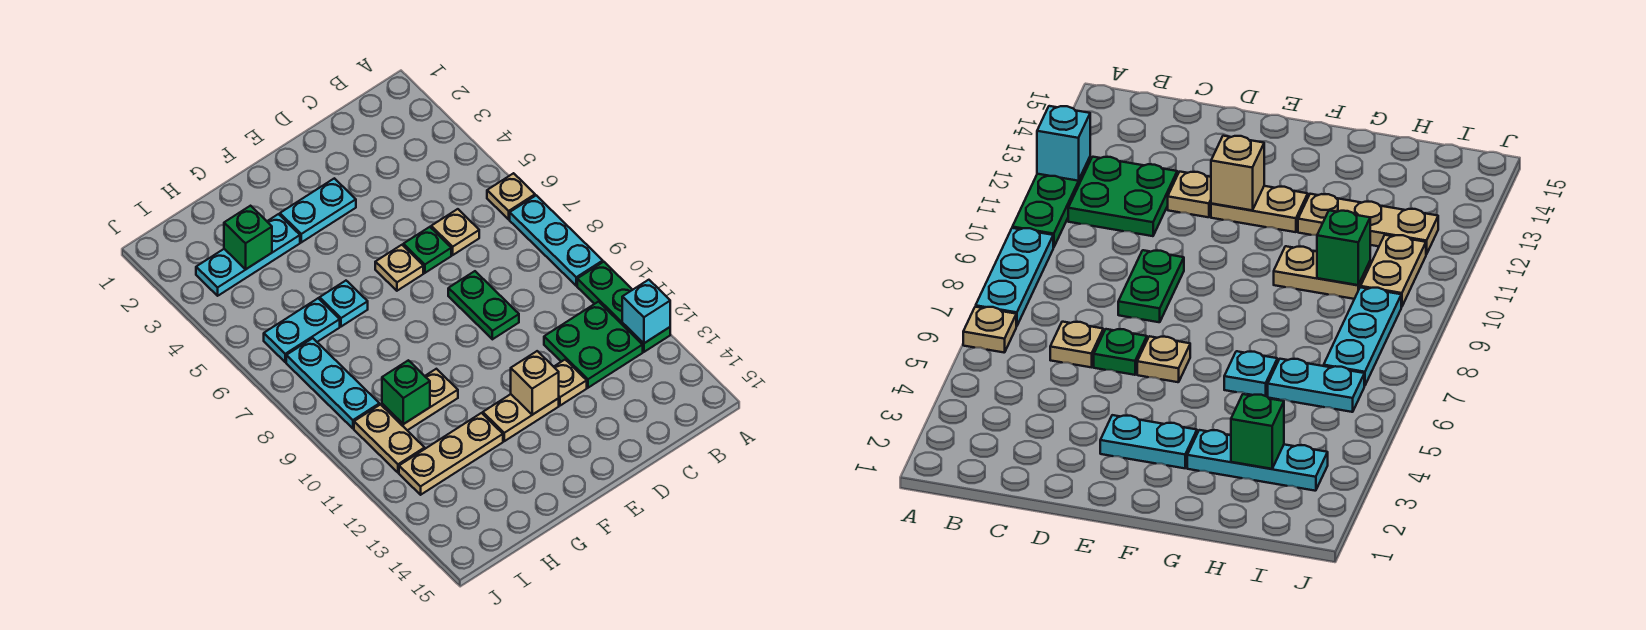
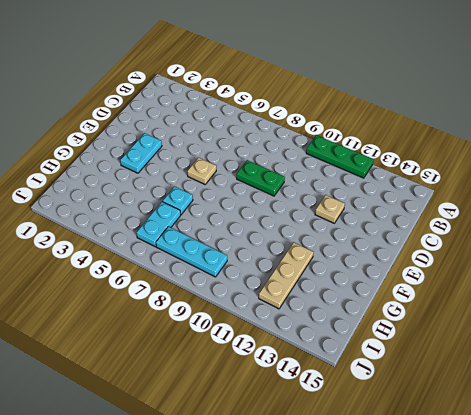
none -> tan 1x1 plate [487,173,535,219]
none -> cyan 1x3 plate [510,195,603,286]
none -> green 2x2 plate [544,302,643,388]

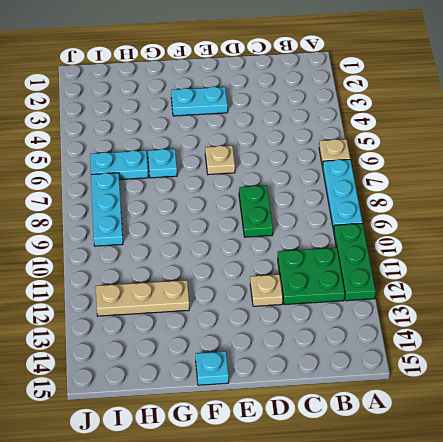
cyan 1x1 plate [196,351,229,385] -> none
none -> tan 1x1 plate [431,209,479,255]
none -> green 1x1 plate [403,227,451,273]
none -> tan 1x2 plate [483,394,559,441]

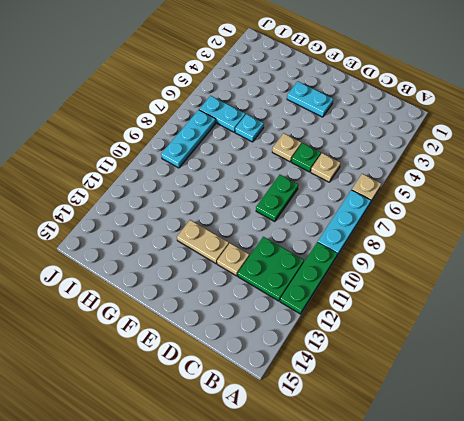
none -> cyan 1x3 plate [196,214,300,296]
none -> tan 1x2 plate [382,369,458,430]
none -> tan 1x3 plate [399,413,503,495]

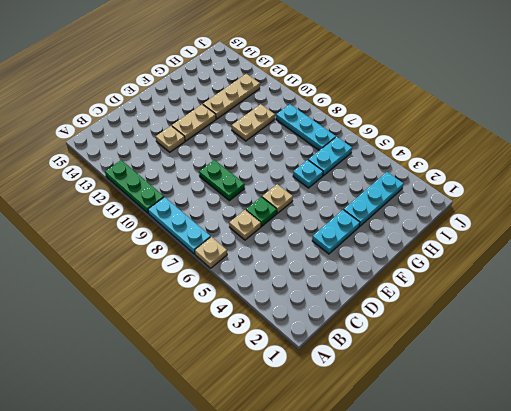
none -> green 2x2 plate [544,302,643,388]
none -> tan 1x2 plate [354,405,425,473]
none -> cyan 1x1 brick [622,280,670,343]

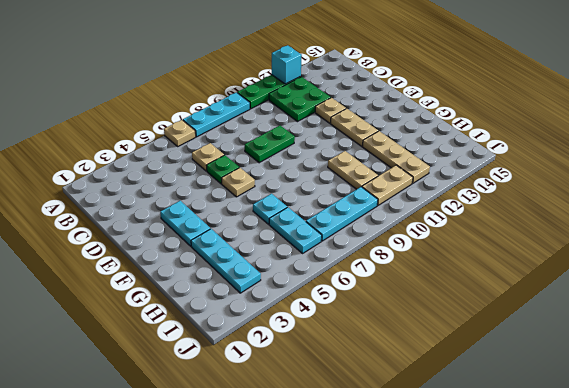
none -> tan 1x1 brick [511,351,559,415]
none -> green 1x1 brick [224,206,272,269]
none -> green 1x1 brick [382,360,430,424]

